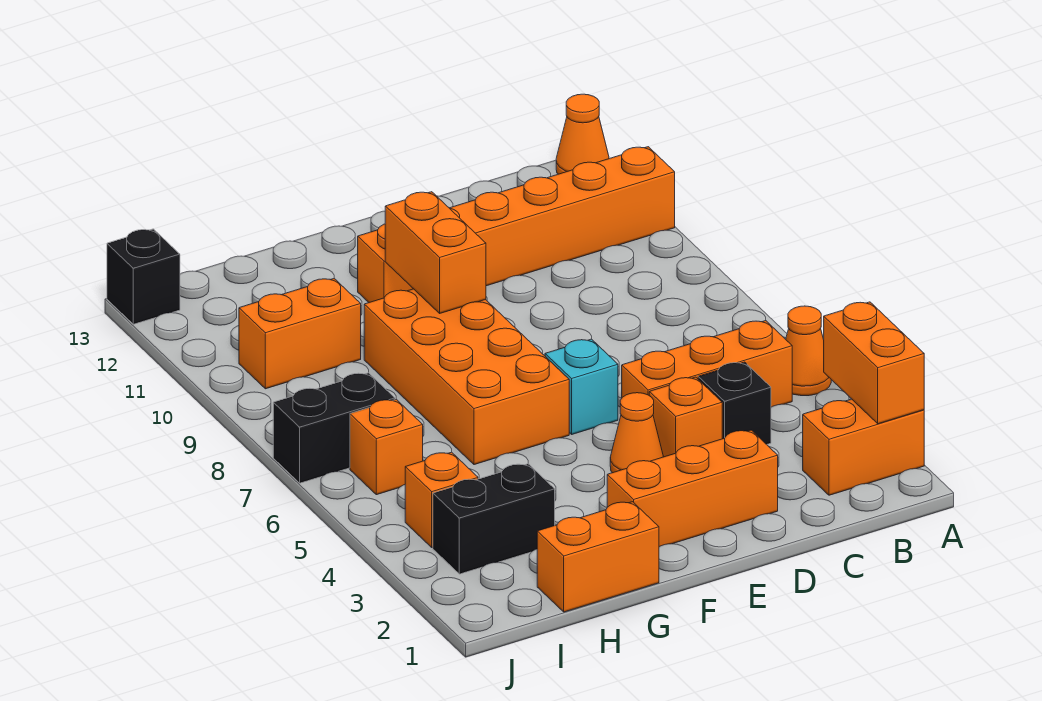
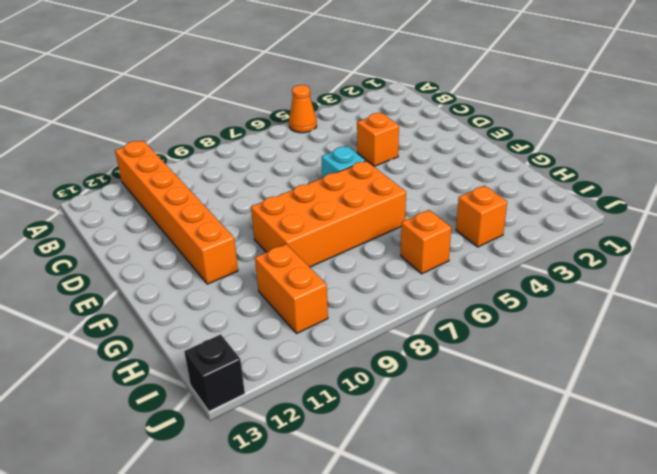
none -> orange 1x2 brick [803,399,924,495]
none -> orange 1x1 cone [556,94,609,174]
none -> orange 1x3 brick [622,321,792,407]

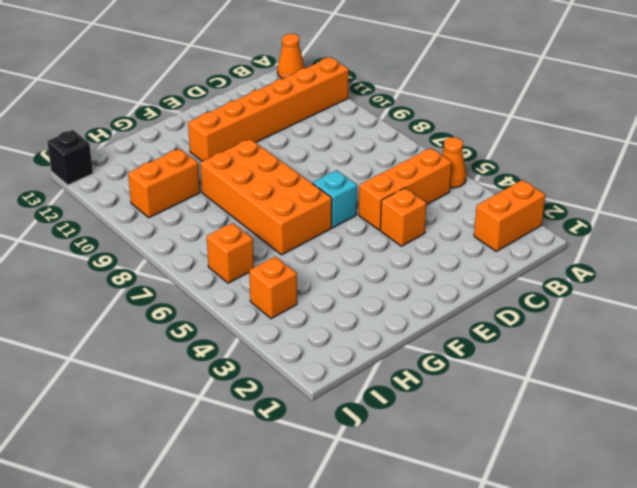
none -> black 1x1 brick [698,362,771,444]
none -> orange 1x3 brick [607,430,778,547]
none -> orange 1x1 cone [610,393,663,473]

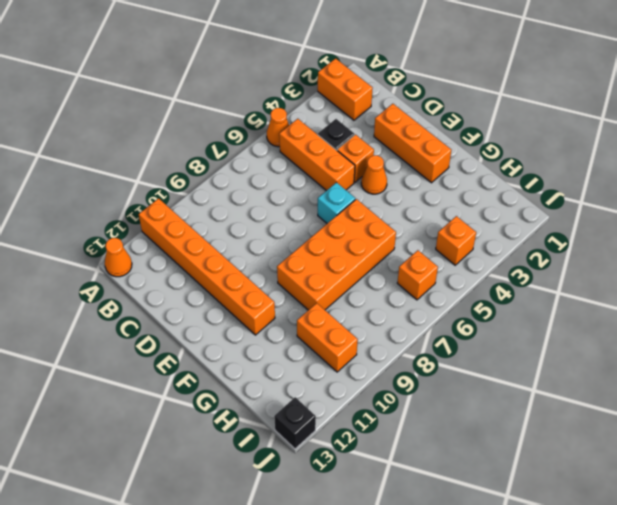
none -> orange 1x2 brick [537,502,659,612]
none -> black 1x2 brick [433,464,555,574]
none -> black 1x2 brick [273,373,395,483]

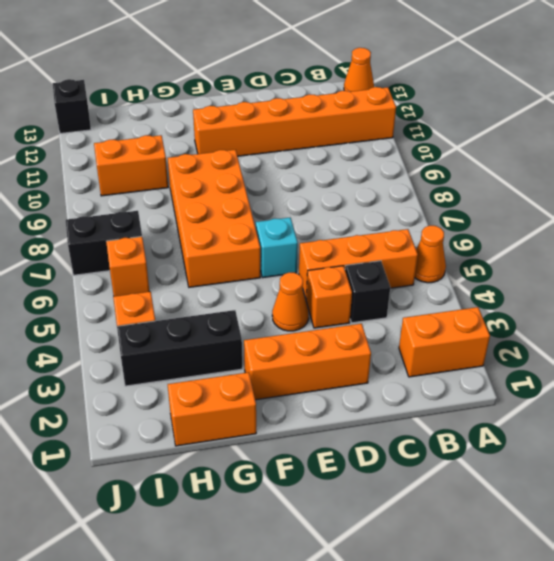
black 1x3 brick [117,310,242,386] -> black 1x2 brick [433,464,555,574]
none -> orange 1x2 brick [824,302,924,424]
none -> orange 1x2 brick [385,192,486,313]

